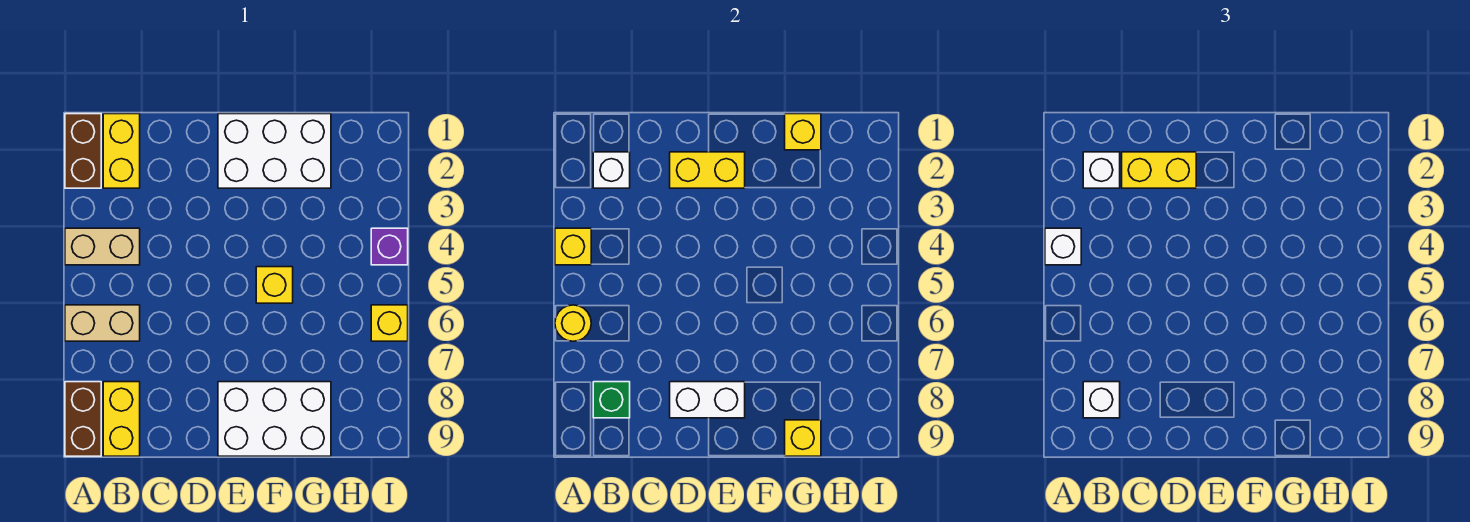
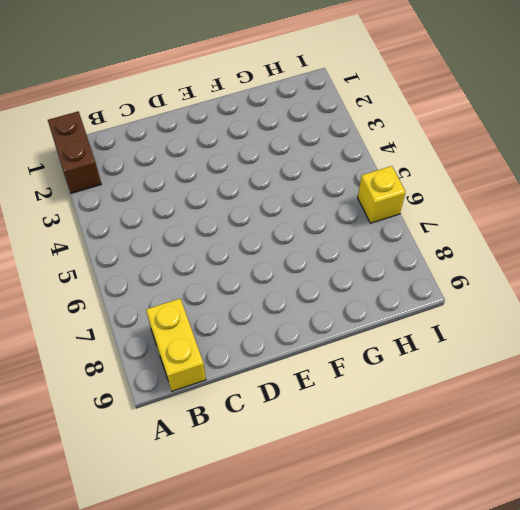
none -> tan 1x2 brick [65,228,140,265]
none -> tan 1x2 brick [65,305,140,341]
none -> brown 1x2 brick [65,382,101,456]

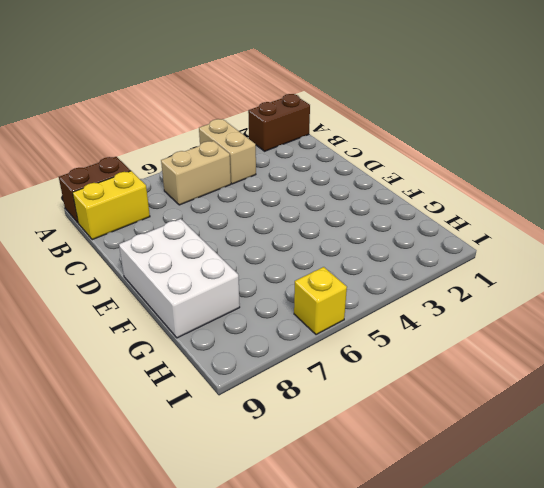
tan 1x2 brick [161,141,231,205] -> tan 1x2 brick turned to [65,305,140,341]
none -> yellow 1x2 brick [103,114,140,188]
none -> white 2x3 brick [218,114,331,188]
none -> yellow 1x1 brick [256,267,293,303]

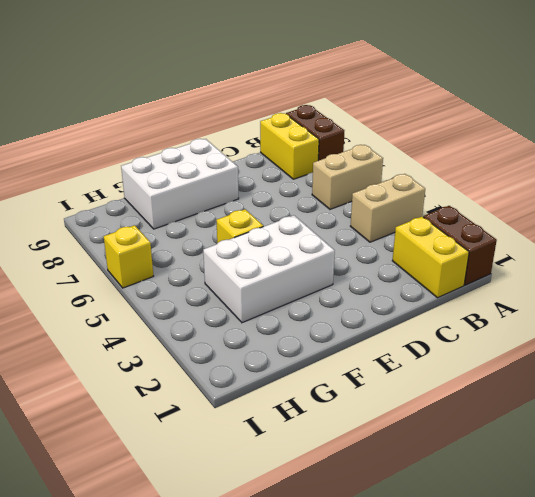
white 2x3 brick [203,215,335,323] -> white 2x3 brick moved to [218,114,331,188]
none -> purple 1x1 brick [371,228,408,265]
none -> yellow 1x1 brick [555,228,591,265]
none -> yellow 1x1 round brick [555,305,591,341]

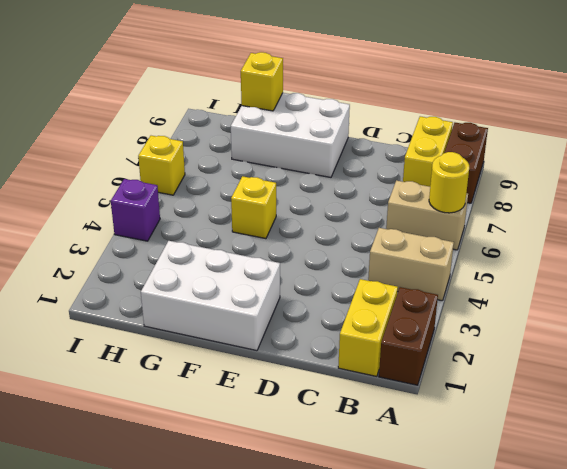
none -> yellow 1x1 brick [555,228,591,265]
none -> white 1x1 brick [593,152,630,188]
none -> green 1x1 brick [593,382,630,418]

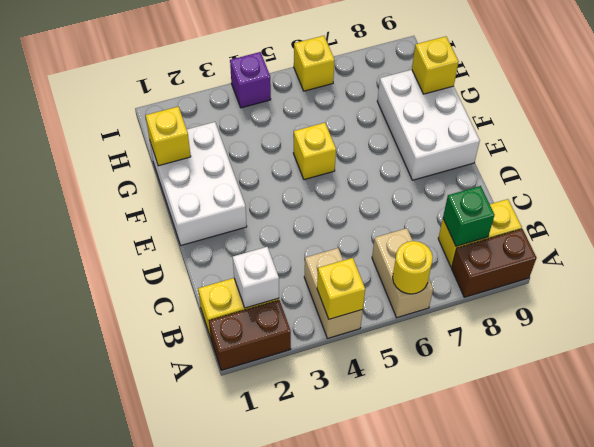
none -> yellow 1x2 brick [670,152,745,188]
none -> white 1x2 brick [670,382,745,418]
none -> white 1x1 brick [1045,228,1081,265]

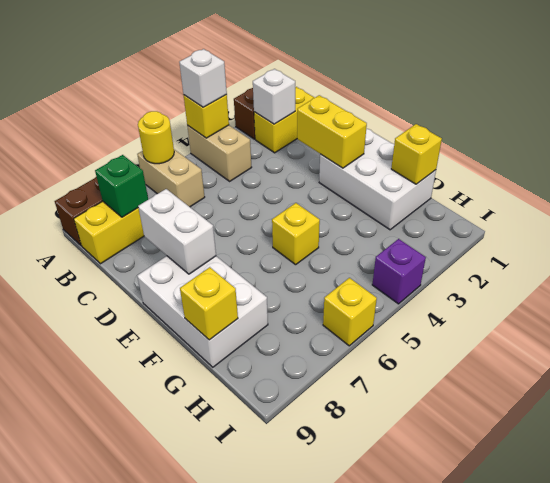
none -> white 1x1 brick [1083,152,1120,188]
none -> white 1x1 brick [1083,382,1120,418]
none -> yellow 1x2 brick [1122,152,1196,188]

